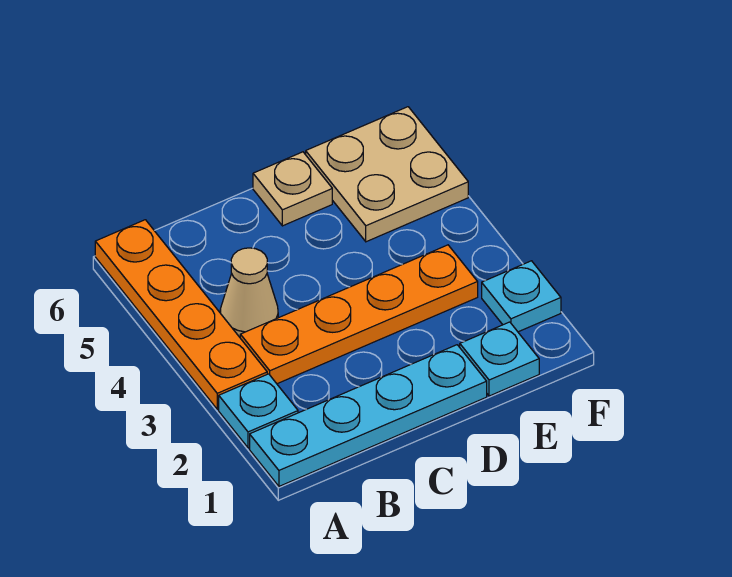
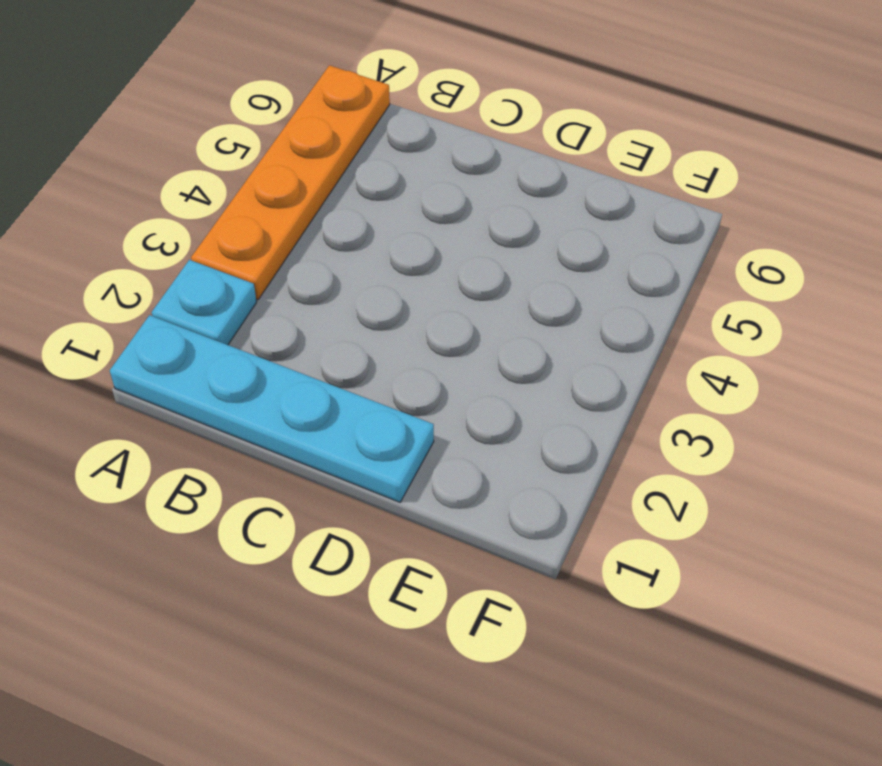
none -> orange 1x4 plate [240,245,478,384]
none -> tan 1x1 cone [220,248,278,337]

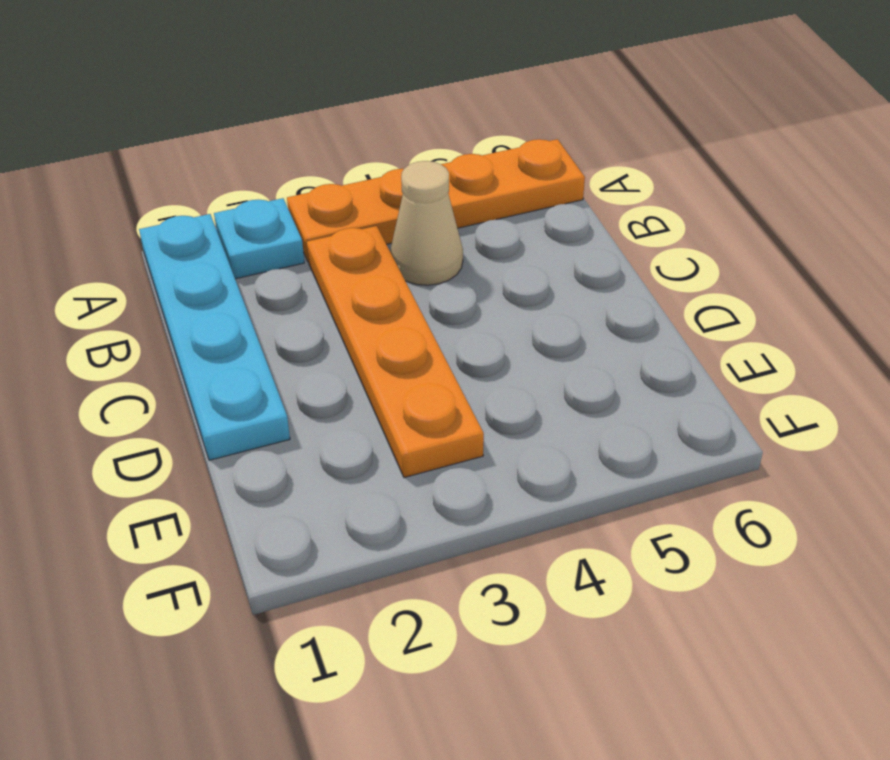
none -> tan 1x1 plate [253,152,332,226]
none -> cyan 1x1 plate [460,322,539,396]

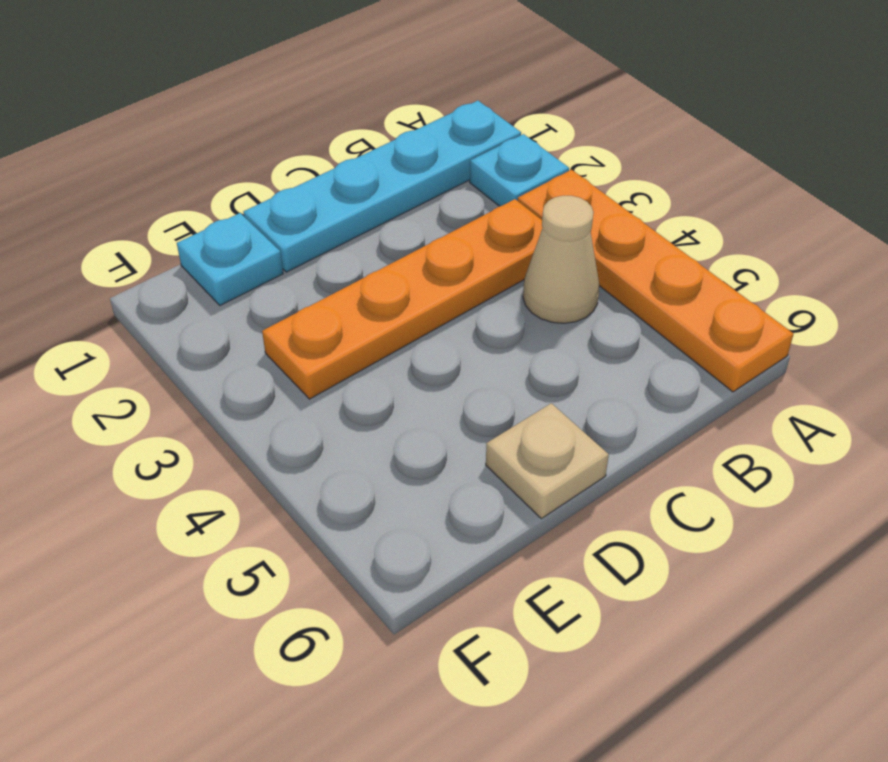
none -> tan 2x2 plate [306,107,468,242]
none -> cyan 1x1 plate [482,261,561,332]

